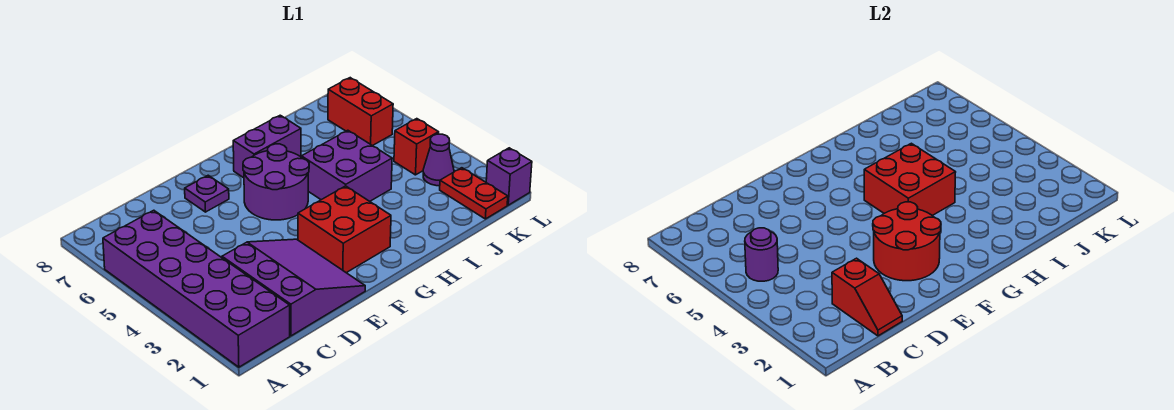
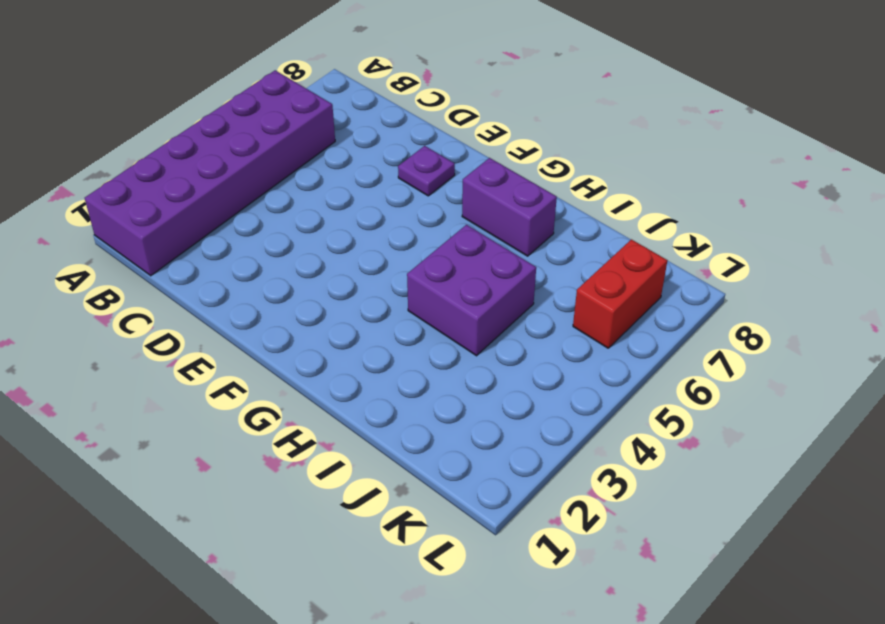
none -> purple 3x3 slope [222,239,365,336]
none -> red 2x2 brick [298,186,391,273]
none -> purple 2x2 round brick [243,144,309,220]

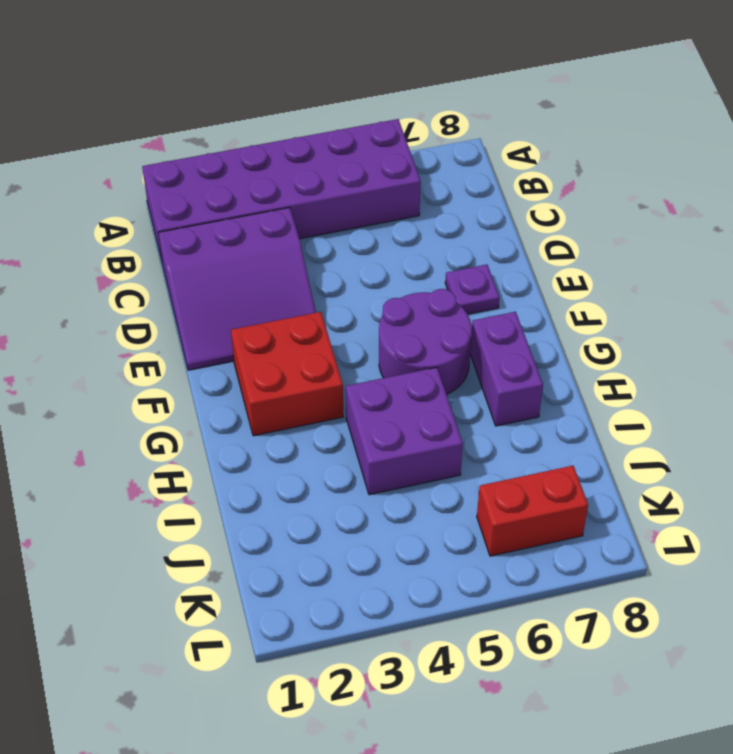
none -> red 1x2 plate [440,168,508,219]
none -> purple 1x1 cone [423,134,454,186]
none -> red 1x1 brick [394,119,439,175]

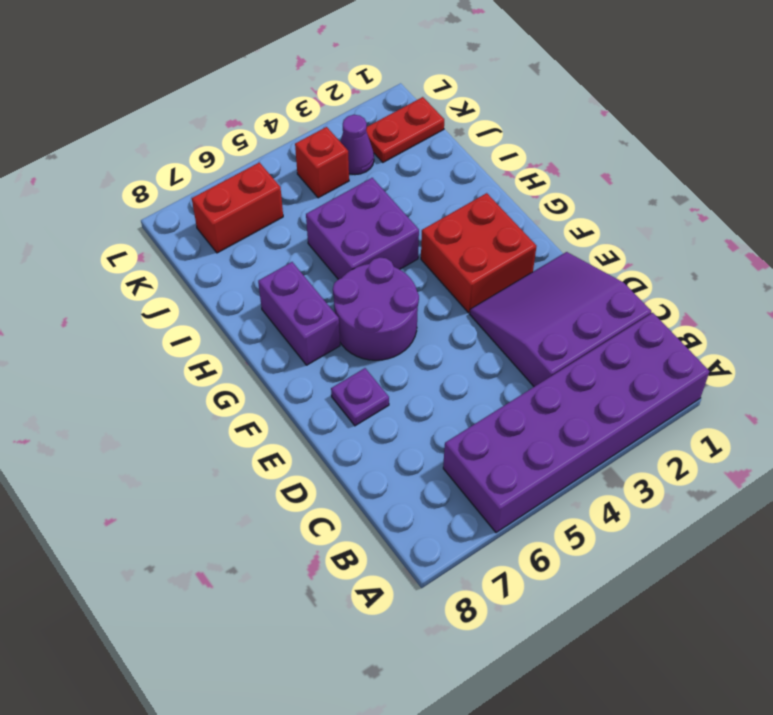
none -> purple 1x1 brick [486,148,532,205]
none -> purple 1x1 round brick [745,228,778,281]
none -> red 1x2 slope [832,258,902,336]

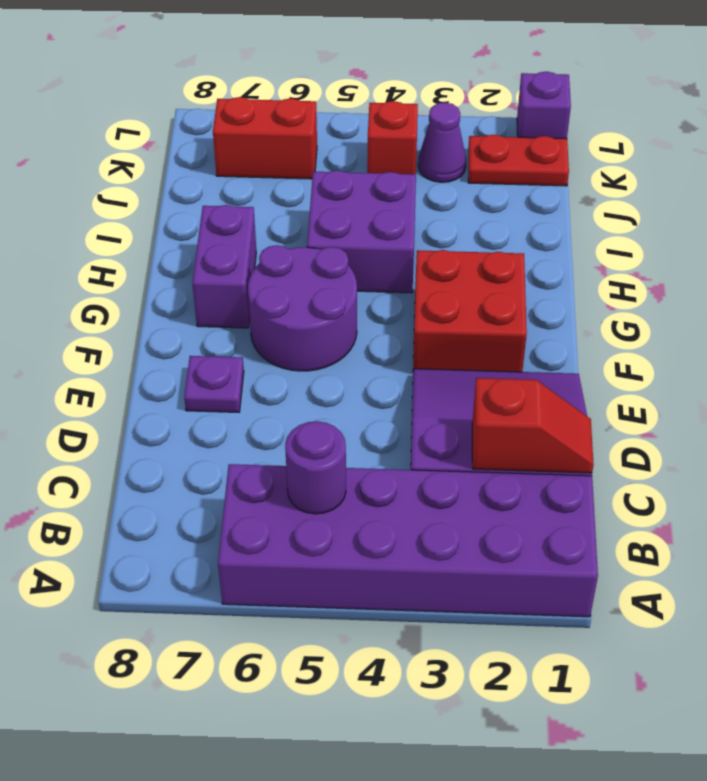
none -> red 2x2 round brick [873,202,941,281]
none -> red 2x2 brick [864,143,956,216]

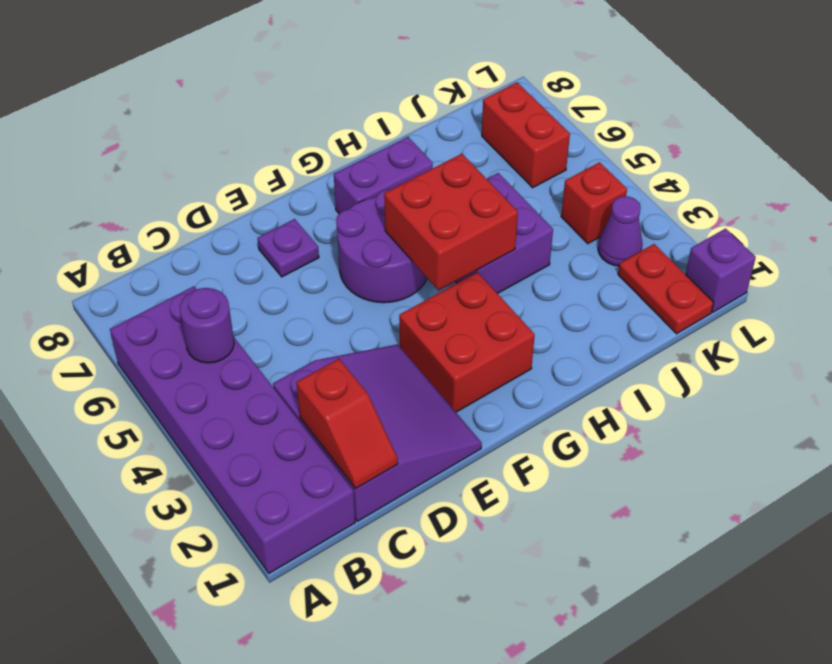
none -> red 2x2 round brick [873,202,941,281]

